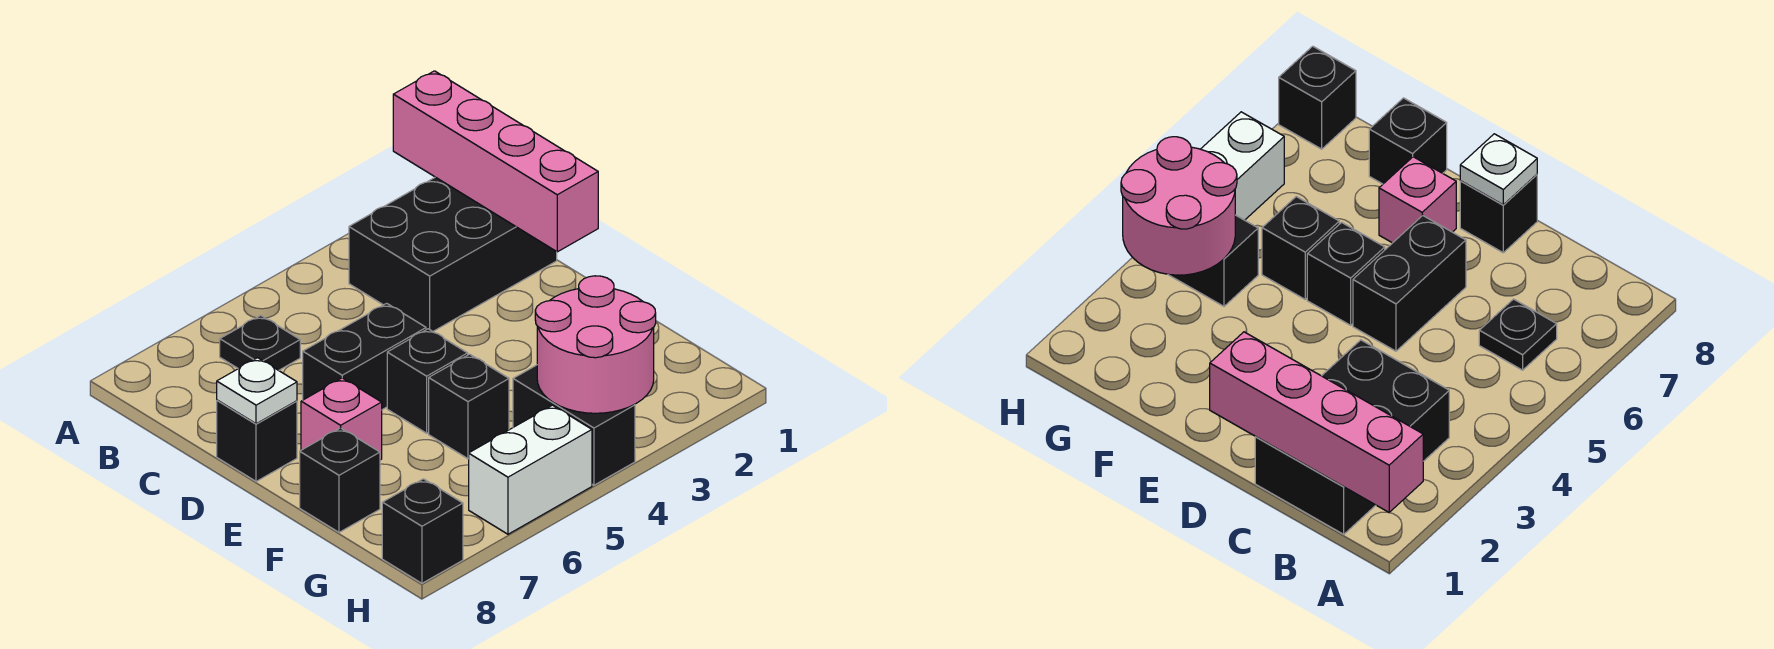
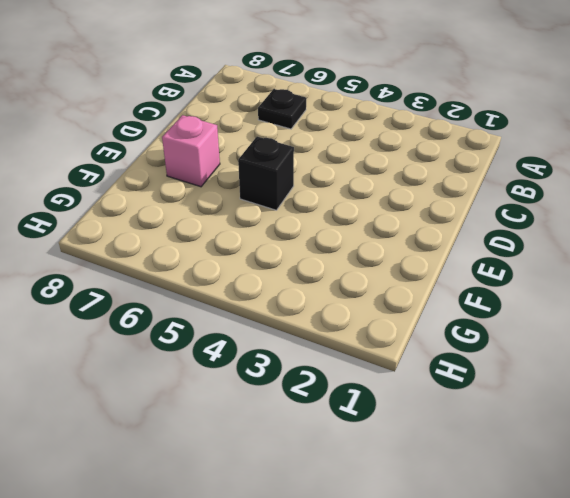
none -> black 2x3 brick [349,177,557,331]
none -> black 1x2 brick [303,303,426,410]
none -> black 1x1 brick [217,400,297,481]

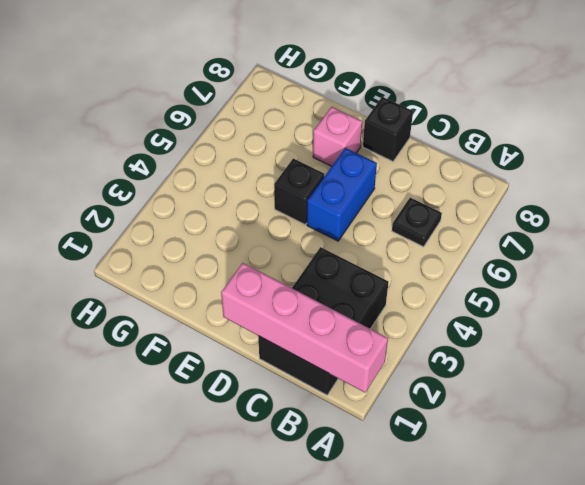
blue 1x2 brick [307,148,377,241] -> black 1x2 brick [303,303,426,410]
none -> black 1x1 brick [429,354,509,459]
none -> black 1x1 brick [300,428,380,532]
none -> black 1x2 brick [513,365,635,485]

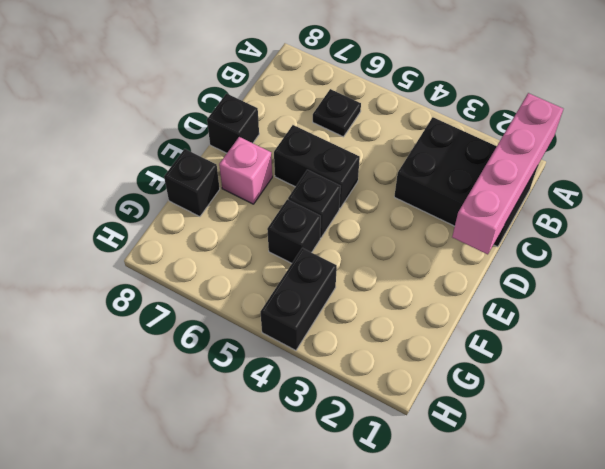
none -> white 1x2 brick [469,405,592,534]
none -> black 1x1 brick [382,479,463,583]
none -> white 1x1 plate [217,358,297,424]

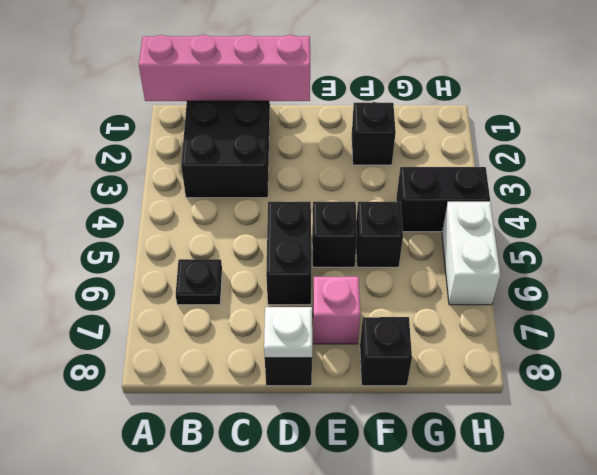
black 1x1 brick [352,102,396,165] -> black 1x1 brick moved to [382,479,463,583]
none -> pink 2x2 round brick [535,276,656,413]

